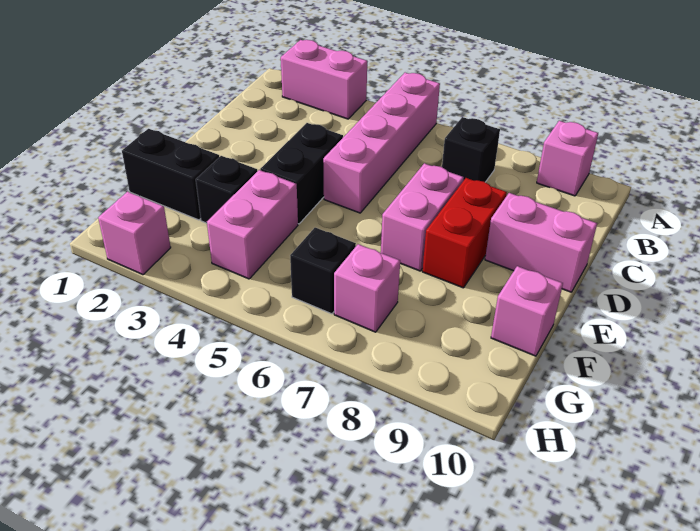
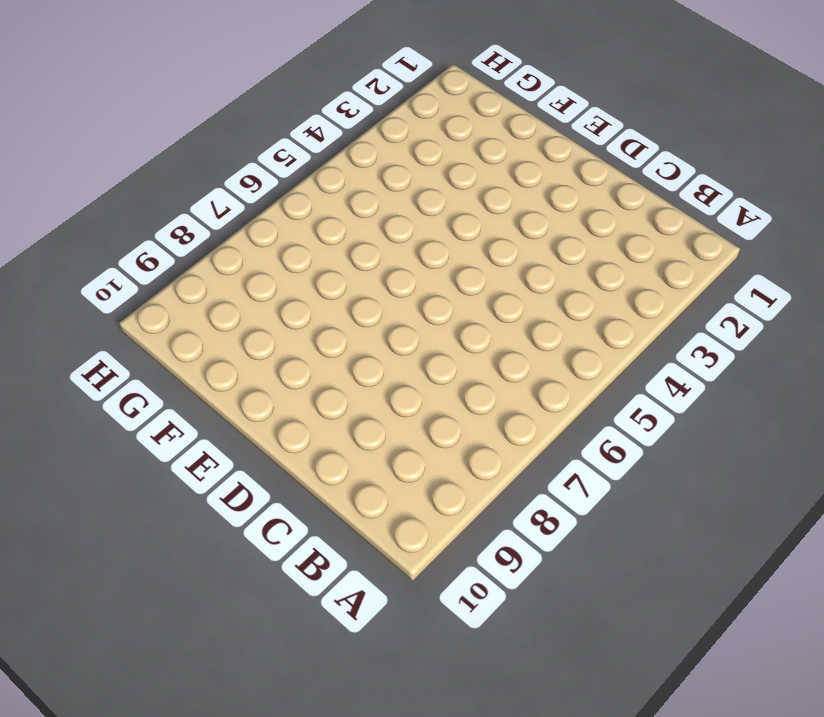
none -> pink 1x2 brick [281,40,367,119]
none -> pink 1x4 brick [323,73,440,213]
none -> pink 1x1 brick [537,121,598,196]

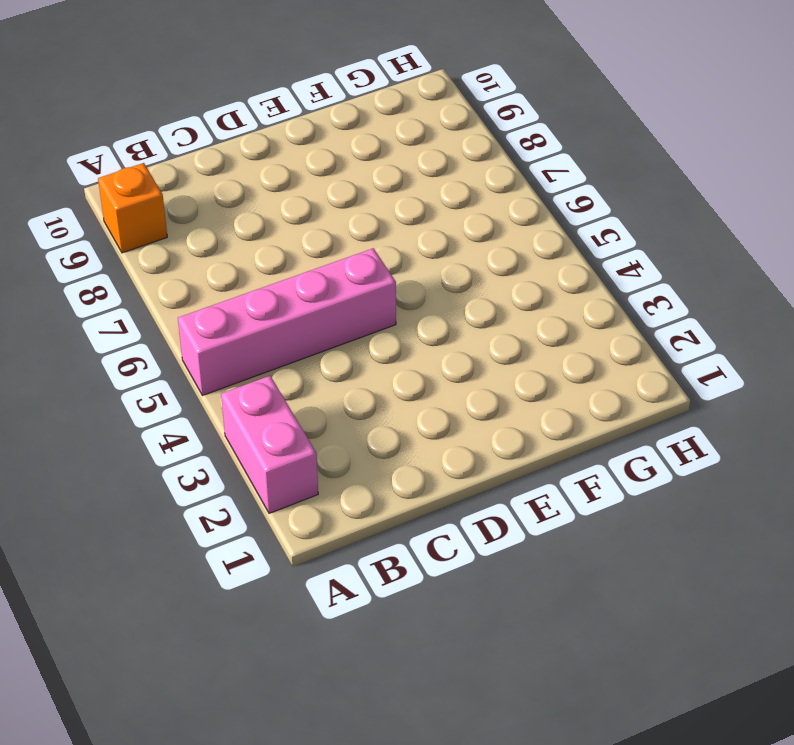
orange 1x1 brick [98,163,167,253] -> pink 1x1 brick [537,121,598,196]
none -> black 1x1 brick [442,117,500,182]
none -> black 1x2 brick [260,123,343,224]
none -> pink 1x2 brick [381,163,464,271]

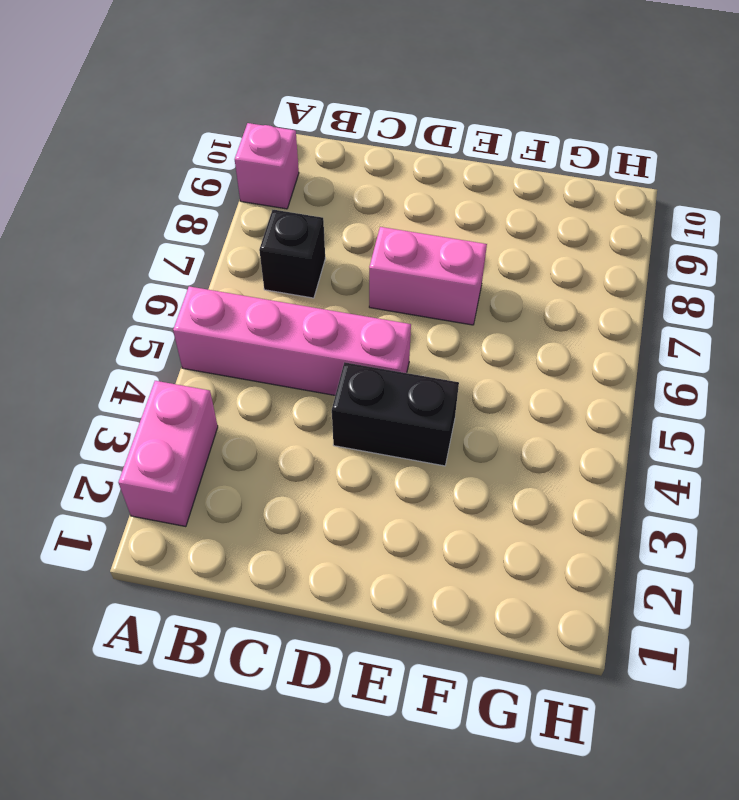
none -> red 1x2 brick [422,178,507,288]
none -> pink 1x2 brick [485,193,597,292]
none -> black 1x2 brick [122,129,219,220]

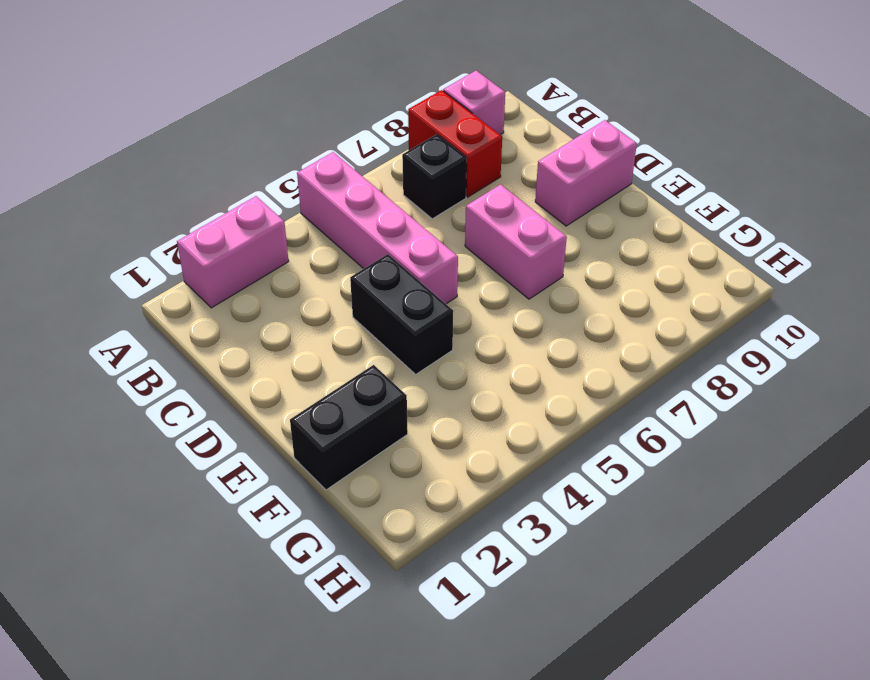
red 1x2 brick [408,90,502,197] -> red 1x2 brick moved to [422,178,507,288]
none -> black 1x1 brick [196,156,257,223]
none -> pink 1x2 brick [207,170,298,279]
none -> pink 1x1 brick [491,266,563,356]

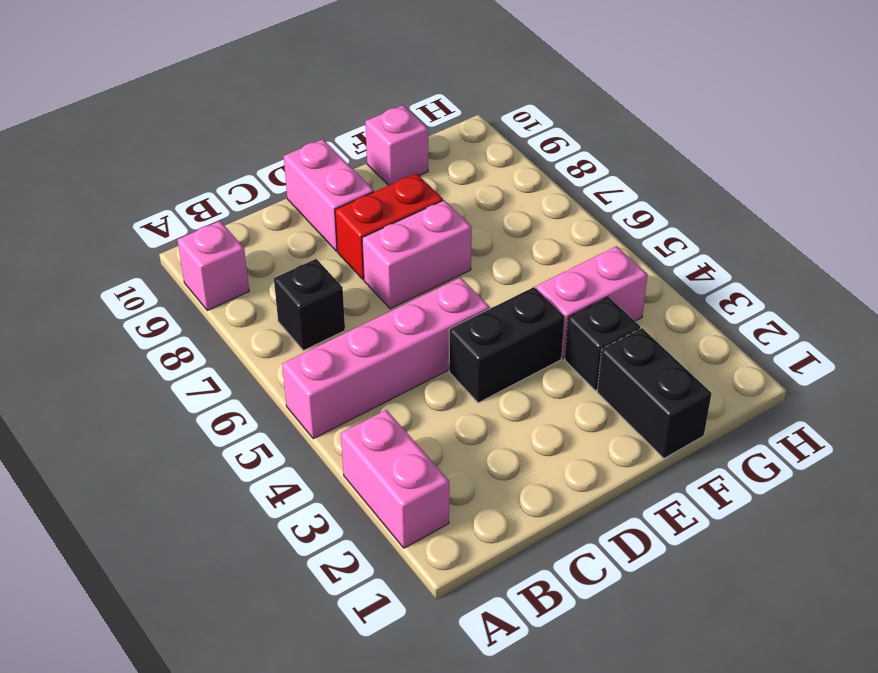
none -> black 1x1 brick [290,228,356,314]
none -> pink 1x1 brick [334,244,400,332]
none -> pink 1x1 brick [98,192,171,275]

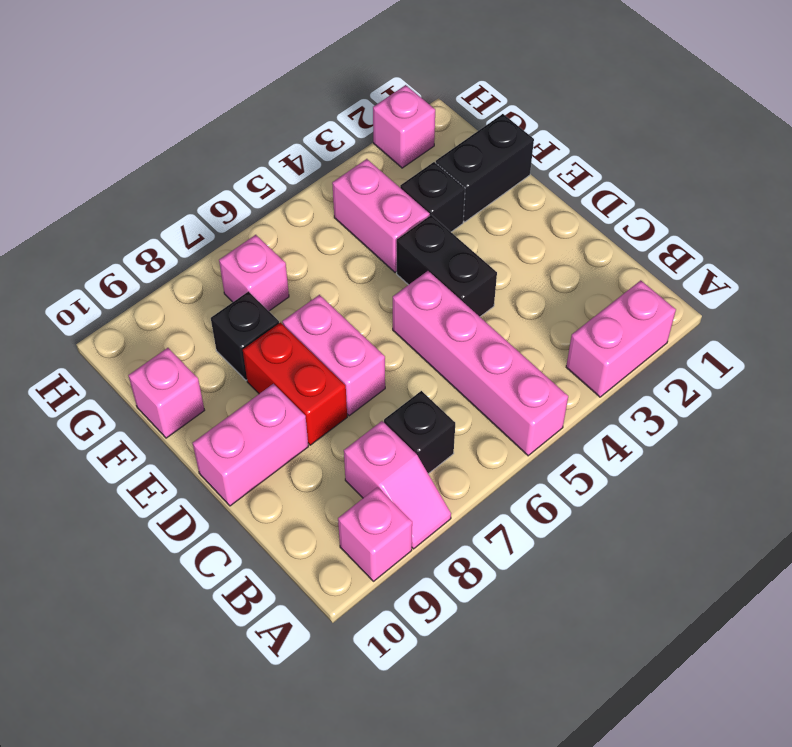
pink 1x2 slope [344,421,451,549] -> none
black 1x1 brick [211,291,279,380] -> black 1x1 brick moved to [290,228,356,314]

